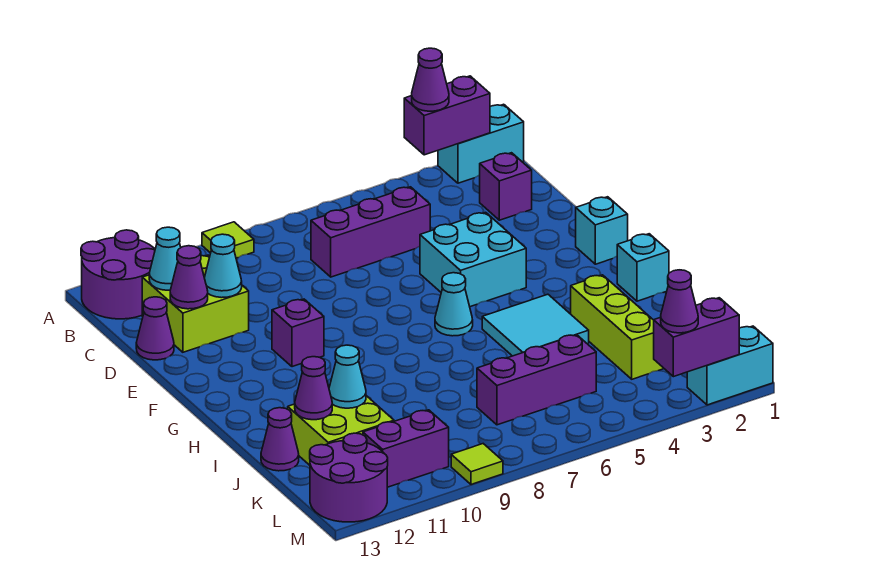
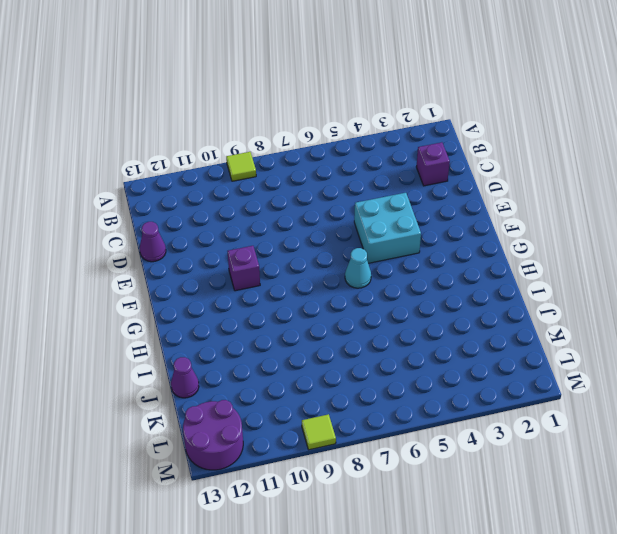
none -> cyan 1x2 brick [438,104,524,183]
none -> purple 2x2 round brick [81,230,155,319]
none -> purple 1x3 brick [311,187,430,277]
none -> lime 2x2 brick [142,255,249,352]

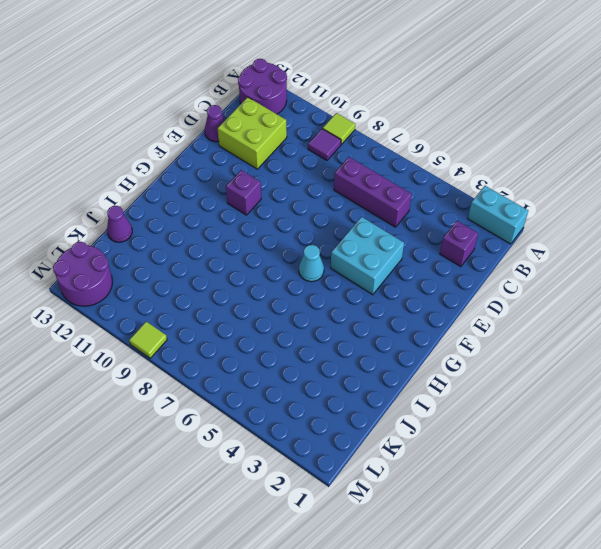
purple 1x1 tile [308,129,341,160] -> none
none -> cyan 1x1 brick [576,197,628,264]
none -> cyan 1x1 brick [617,234,669,301]
none -> cyan 2x2 tile [482,294,589,356]
none -> lime 1x3 brick [571,275,664,379]

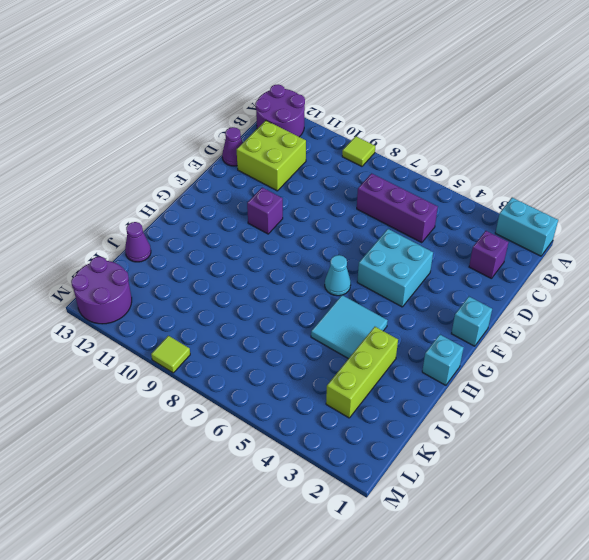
none -> lime 2x2 brick [288,396,394,465]
none -> purple 1x3 brick [477,335,596,425]
none -> purple 1x2 brick [363,410,449,487]
none -> cyan 1x2 brick [687,326,773,405]

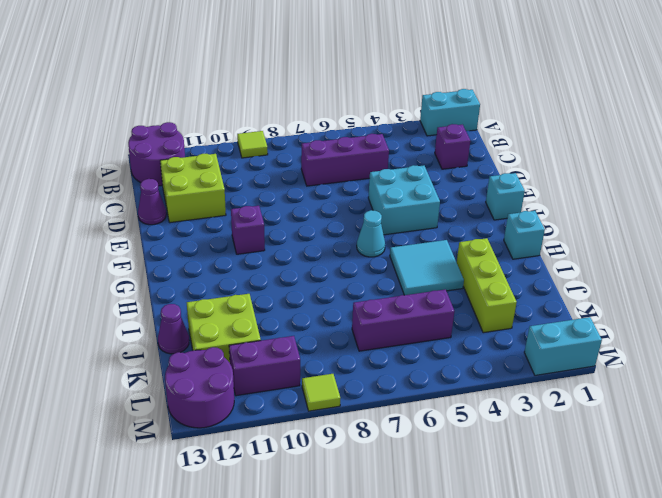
none -> purple 1x2 brick [404,76,490,155]
none -> cyan 1x1 cone [149,227,181,290]
none -> cyan 1x1 cone [204,234,242,298]
none -> purple 1x1 cone [170,246,208,309]

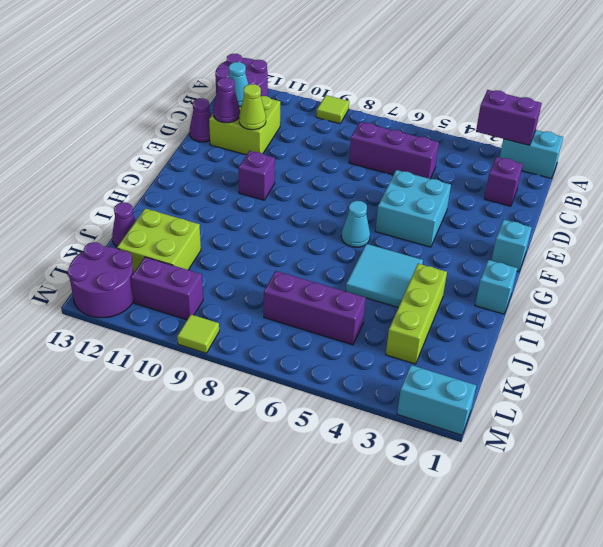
lime 1x1 cone [239,84,266,130] -> cyan 1x1 cone [204,234,242,298]
none -> cyan 1x1 cone [329,345,366,408]
none -> purple 1x1 cone [295,357,332,420]
none -> purple 1x2 brick [654,298,739,377]
none -> purple 1x1 cone [412,48,449,111]

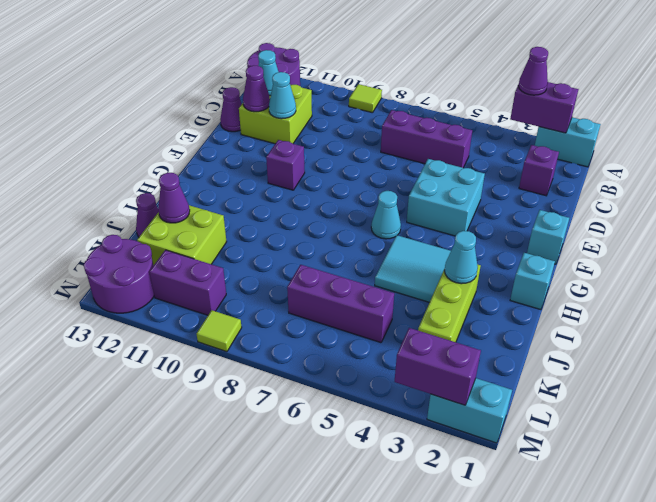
cyan 1x1 cone [444,231,478,284] -> cyan 1x1 cone moved to [329,345,366,408]
none -> purple 1x1 cone [661,270,698,333]

